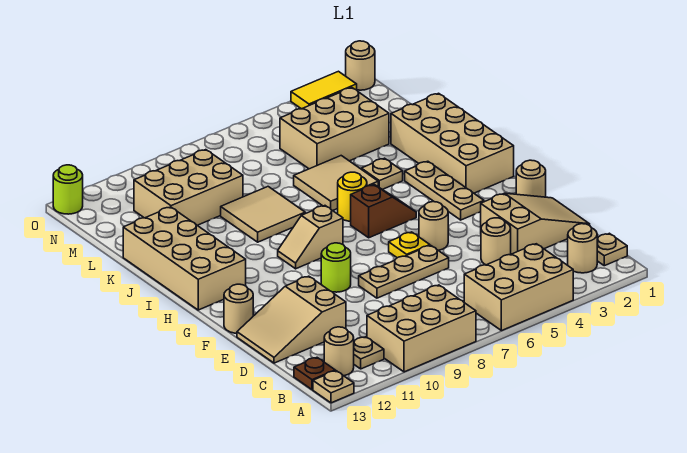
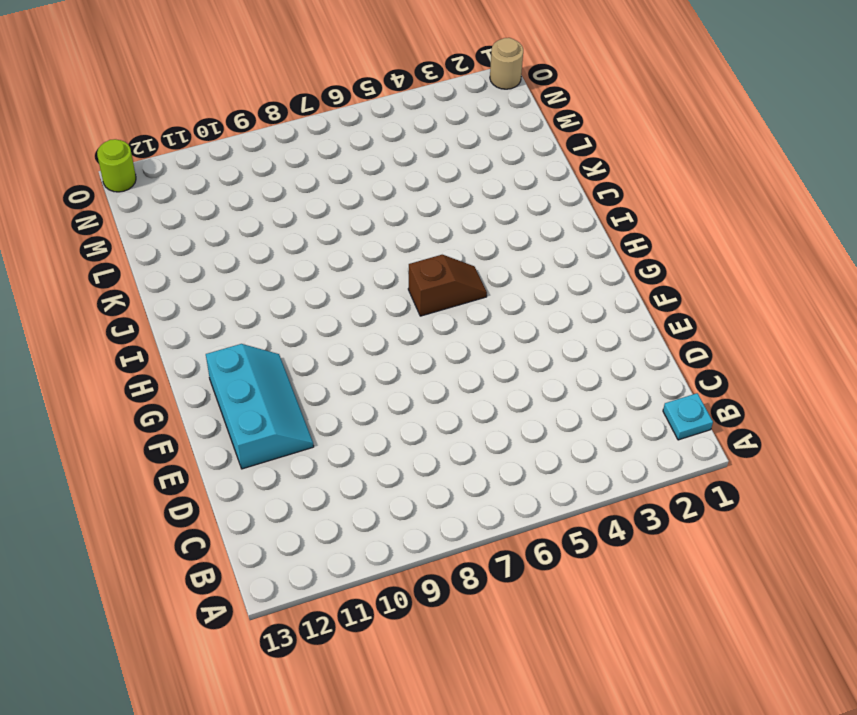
cyan 1x1 plate [663,393,713,440] -> tan 1x1 plate [597,233,627,266]
cyan 2x3 slope [206,344,314,469] -> tan 2x3 slope [237,276,346,363]
none -> tan 2x3 brick [464,244,573,331]
none -> tan 2x3 brick [367,285,476,372]
none -> tan 1x1 plate [313,371,354,403]
none -> tan 1x1 round brick [568,224,597,273]

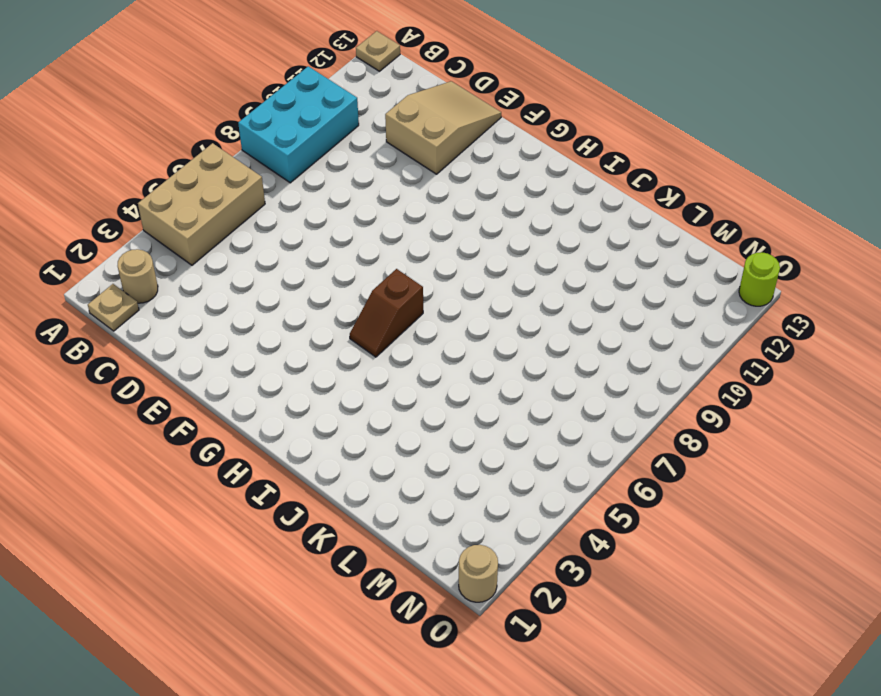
cyan 2x3 brick [238,66,359,183] -> tan 2x3 brick [367,285,476,372]
none -> tan 1x1 plate [354,337,384,369]
none -> tan 1x1 round brick [324,327,354,376]
none -> brown 1x1 plate [294,358,335,390]
none -> tan 2x3 slope [481,193,590,254]

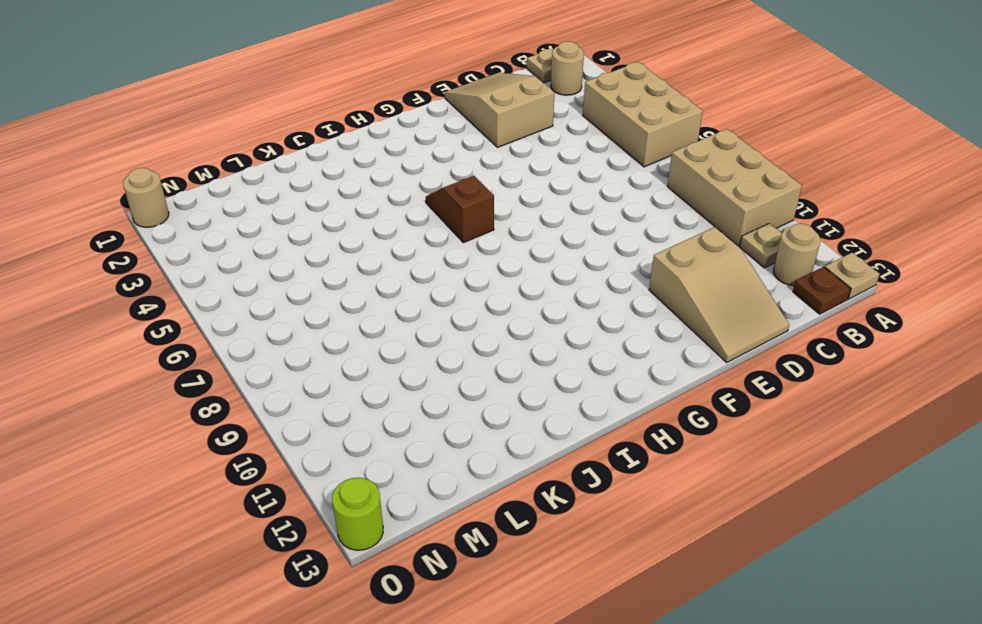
none -> tan 1x1 round brick [481,218,511,265]
none -> tan 1x3 plate [359,245,449,298]
none -> tan 1x1 round brick [516,160,546,197]
none -> tan 1x1 round brick [419,202,448,250]

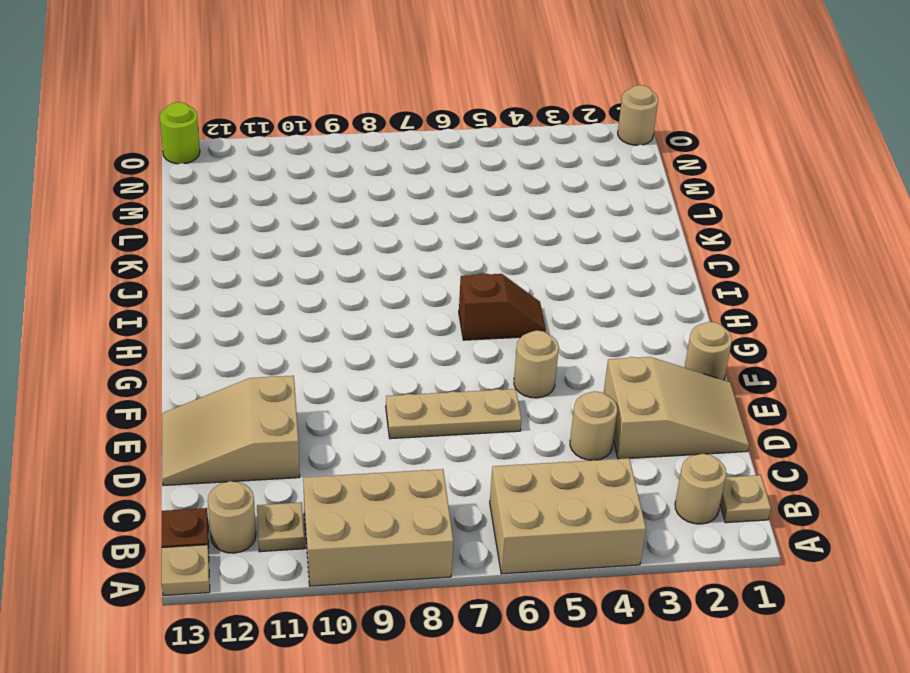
none -> yellow 1x1 plate [389,232,430,258]
none -> lime 1x1 round brick [321,243,351,292]
none -> tan 1x1 round brick [224,284,253,333]
none -> tan 1x3 plate [405,161,484,220]

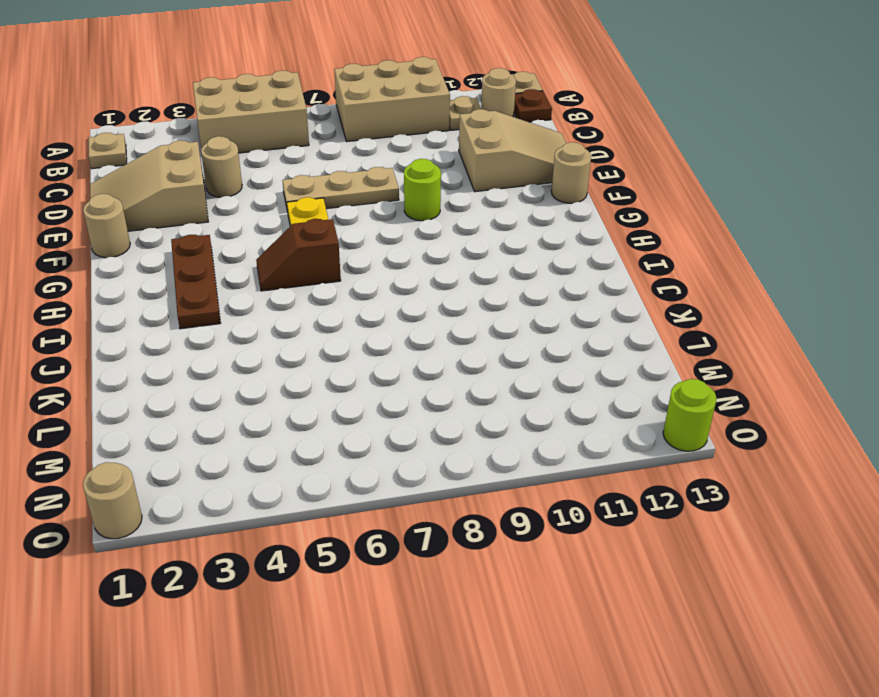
brown 1x3 plate [171,235,221,329] -> tan 1x3 plate [405,161,484,220]
none -> tan 1x1 round brick [568,224,597,273]
none -> tan 1x1 round brick [419,202,448,250]
none -> tan 2x4 brick [391,93,514,193]
none -> tan 1x2 slope [278,206,343,269]

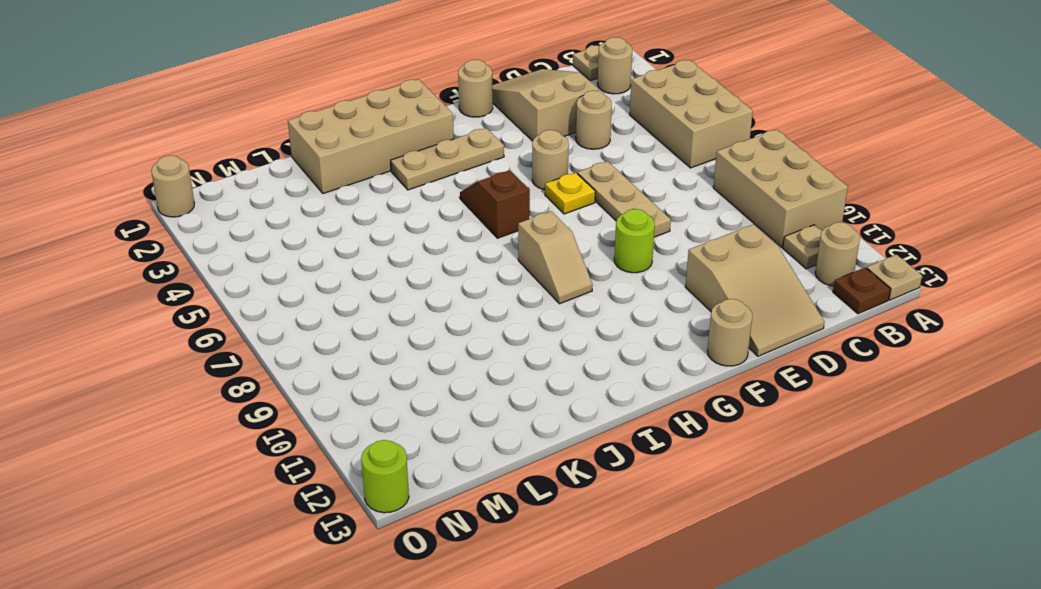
none -> tan 2x4 brick [123,207,246,310]
none -> yellow 1x1 round brick [338,172,367,221]
none -> tan 1x1 plate [361,158,403,189]
none -> tan 2x2 tile [294,156,378,211]

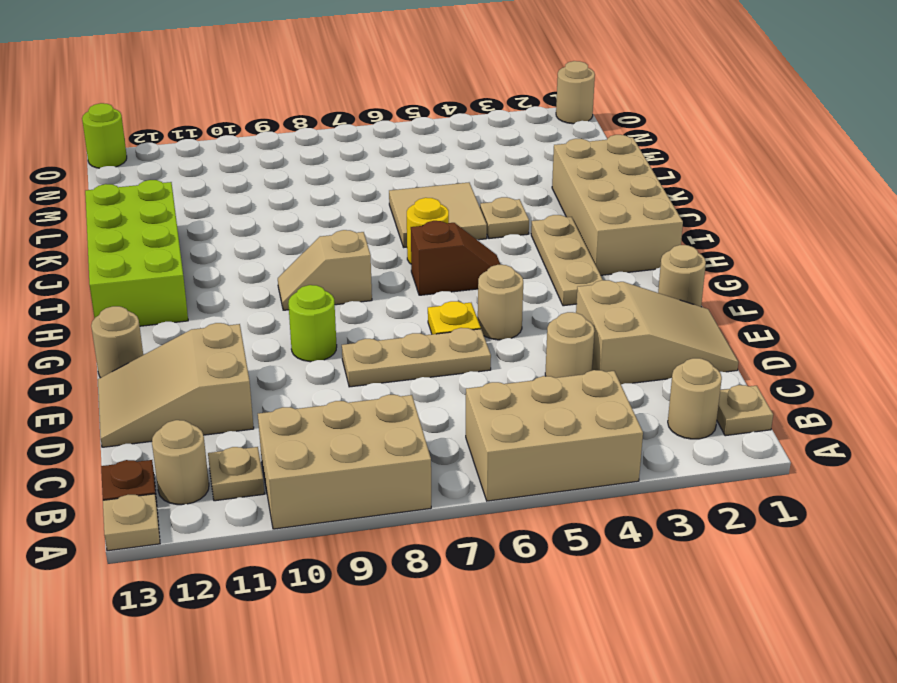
lime 2x4 brick [85,180,188,326] -> tan 2x4 brick [123,207,246,310]
none -> tan 2x2 tile [221,187,305,242]
none -> tan 2x3 brick [280,88,389,169]
none -> tan 2x3 brick [134,150,243,225]
none -> yellow 1x2 tile [291,71,357,109]

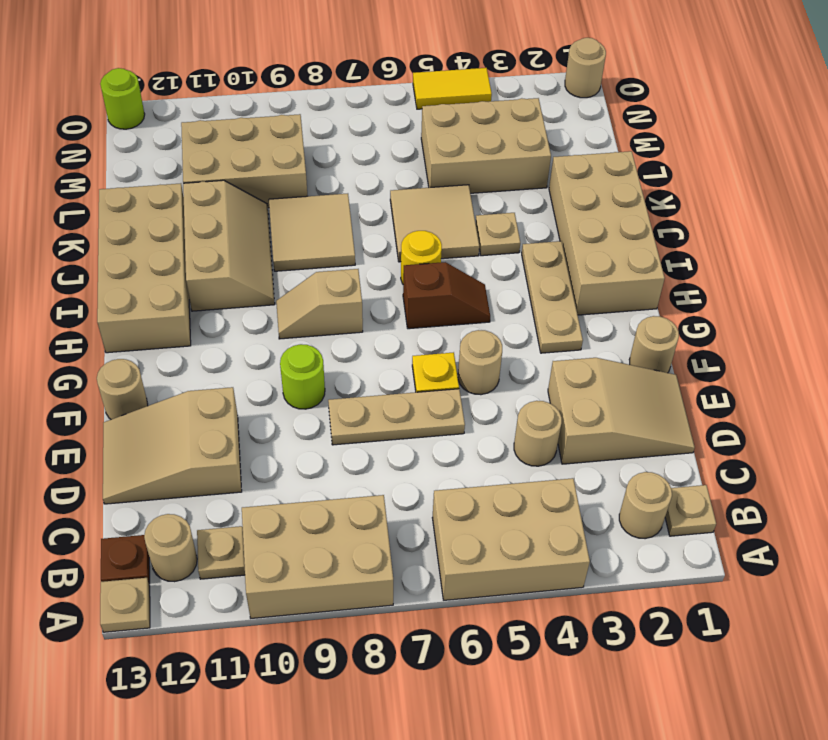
tan 2x3 slope [183,180,275,311] -> none
yellow 1x2 tile [413,68,492,109] -> yellow 1x2 tile moved to [291,71,357,109]

